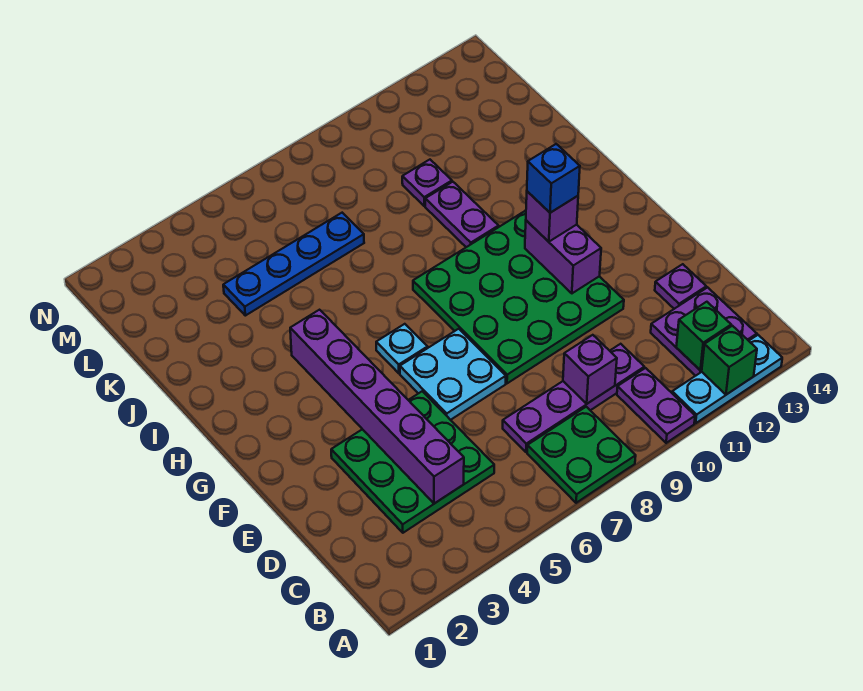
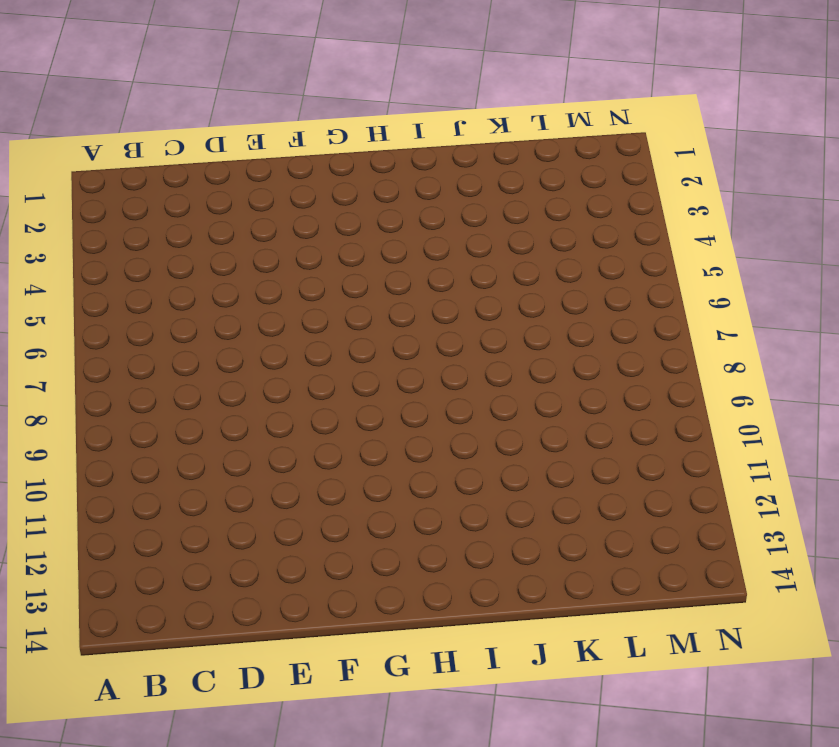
none -> green 2x2 plate [527,407,636,503]
none -> purple 1x2 plate [617,368,695,443]
none -> cyan 1x3 plate [672,335,782,423]

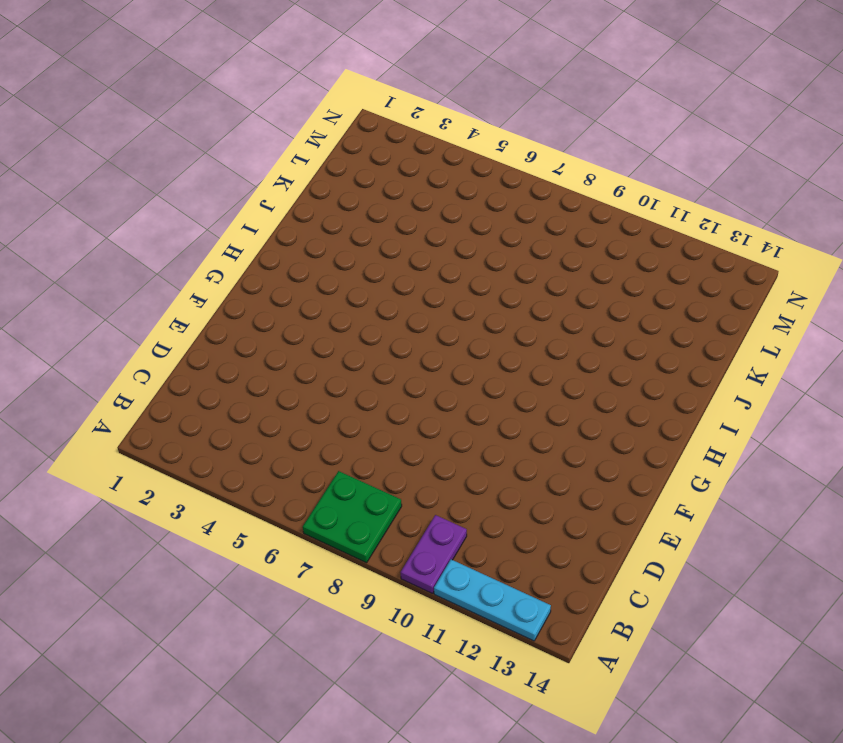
none -> purple 2x2 plate [651,287,757,376]
none -> green 3x3 plate [331,391,494,533]
none -> purple 1x4 plate [503,344,644,452]

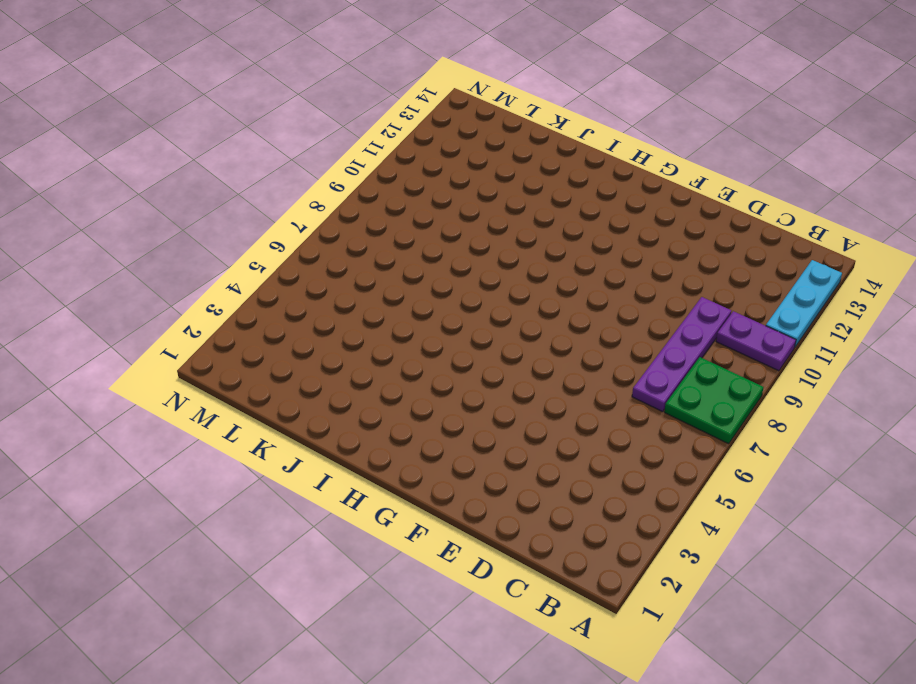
none -> purple 2x2 plate [651,287,757,376]
none -> green 3x3 plate [331,391,494,533]
none -> purple 1x1 plate [655,264,706,309]

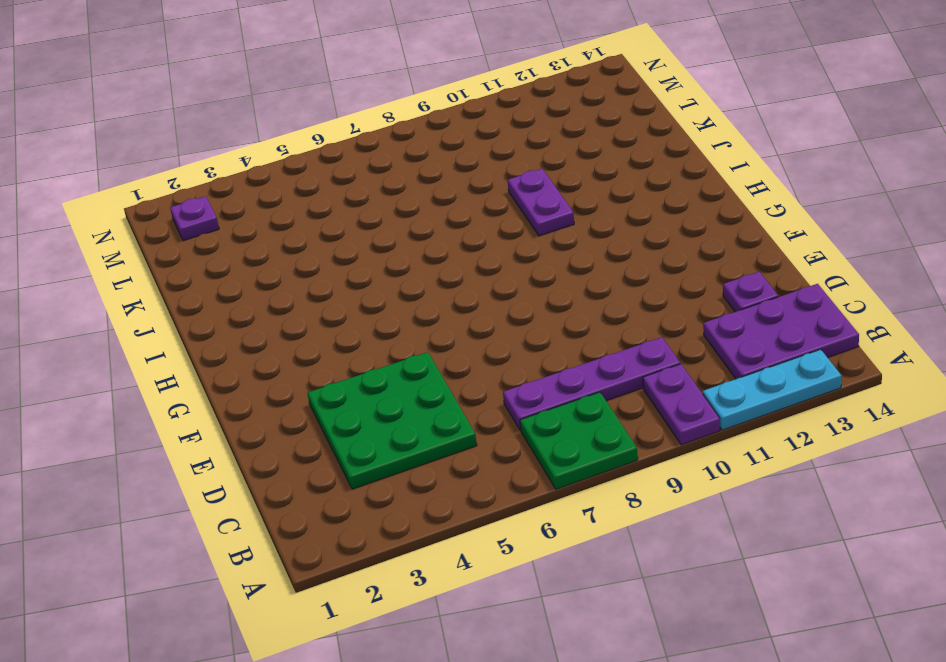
purple 2x3 plate [703,284,859,379] -> purple 2x2 plate [651,287,757,376]
purple 1x1 plate [170,196,219,241] -> purple 1x1 plate moved to [402,160,452,206]
none -> cyan 2x2 plate [400,329,506,420]
none -> green 4x4 plate [413,211,624,383]
none -> cyan 1x1 plate [376,324,428,373]

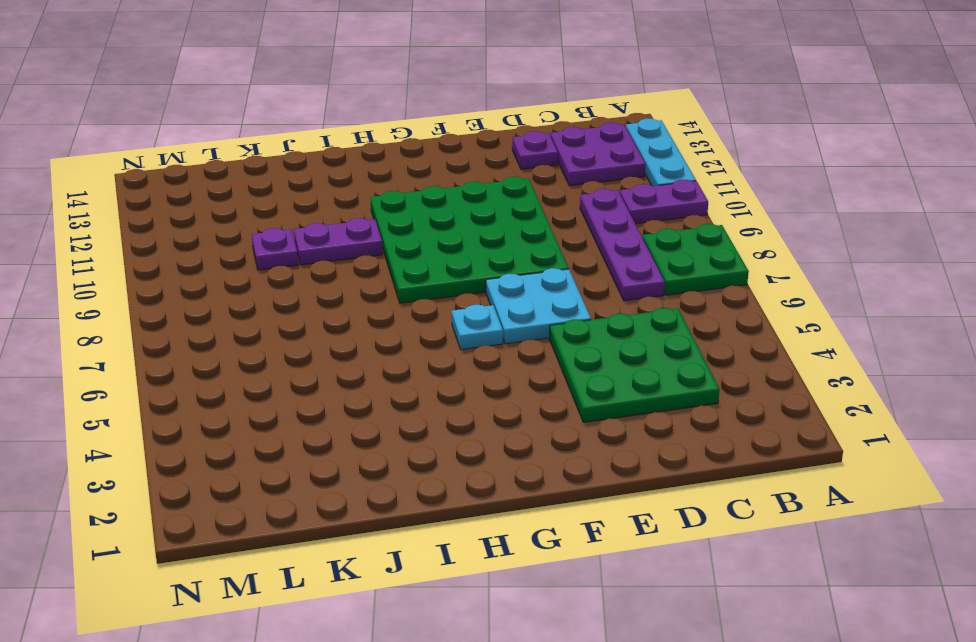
none -> blue 1x4 plate [223,213,364,316]
none -> green 1x1 brick [702,326,757,395]
none -> green 1x1 brick [676,302,731,370]

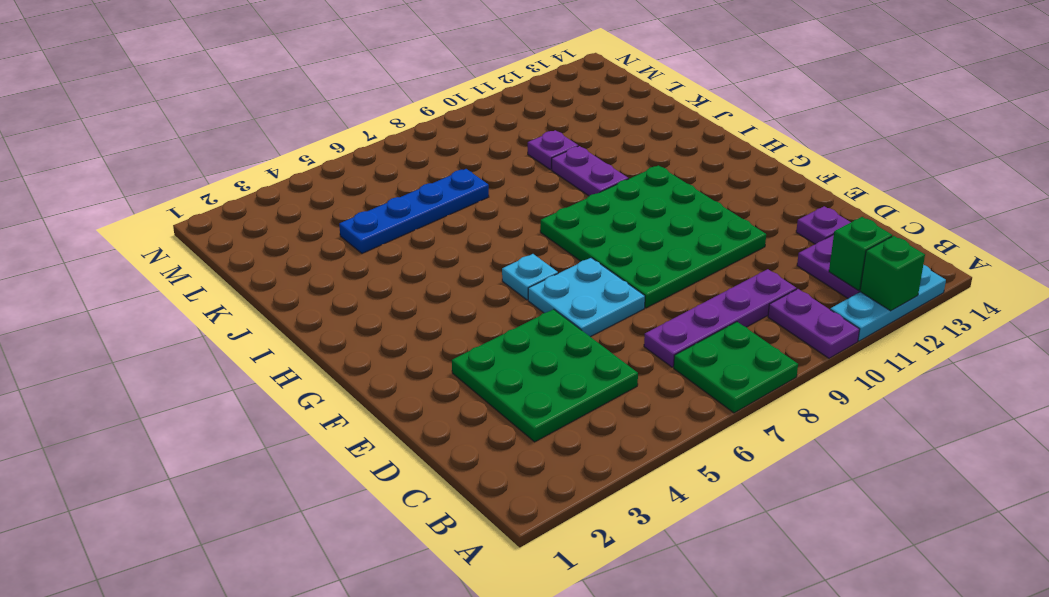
none -> purple 1x6 brick [290,310,464,504]
none -> purple 1x1 brick [563,335,617,404]
none -> purple 1x2 brick [525,220,601,293]

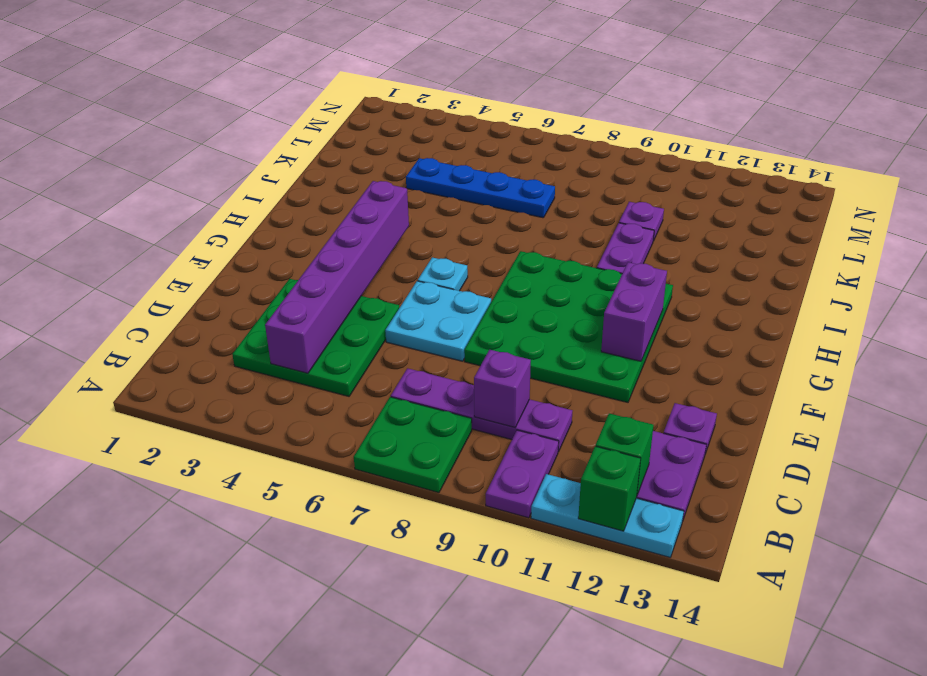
none -> purple 1x1 brick [526,191,578,242]
none -> blue 1x1 brick [527,144,580,213]

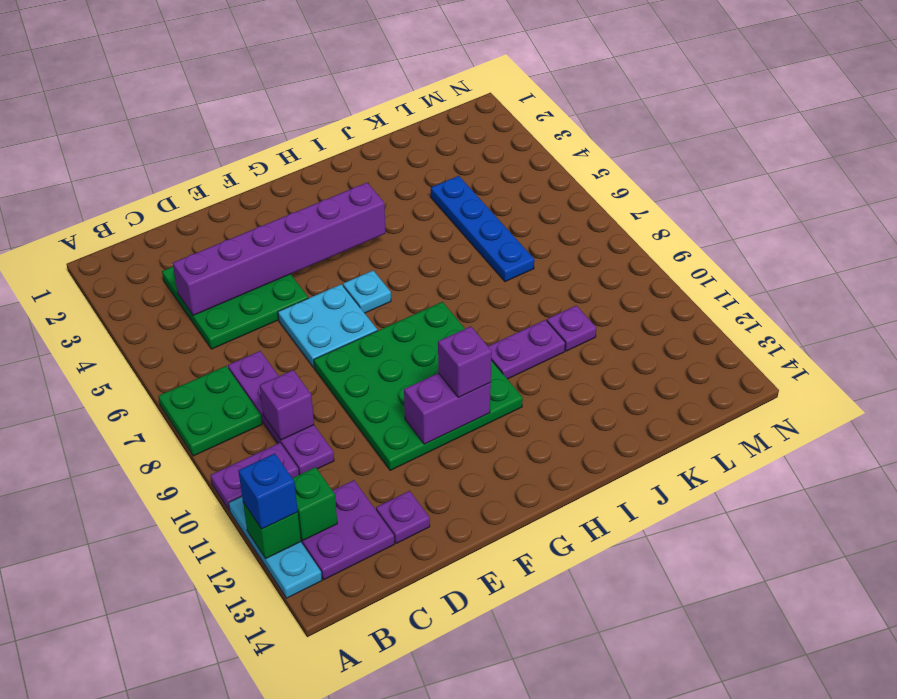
blue 1x1 brick [238,453,298,529] -> blue 1x1 brick moved to [527,144,580,213]

